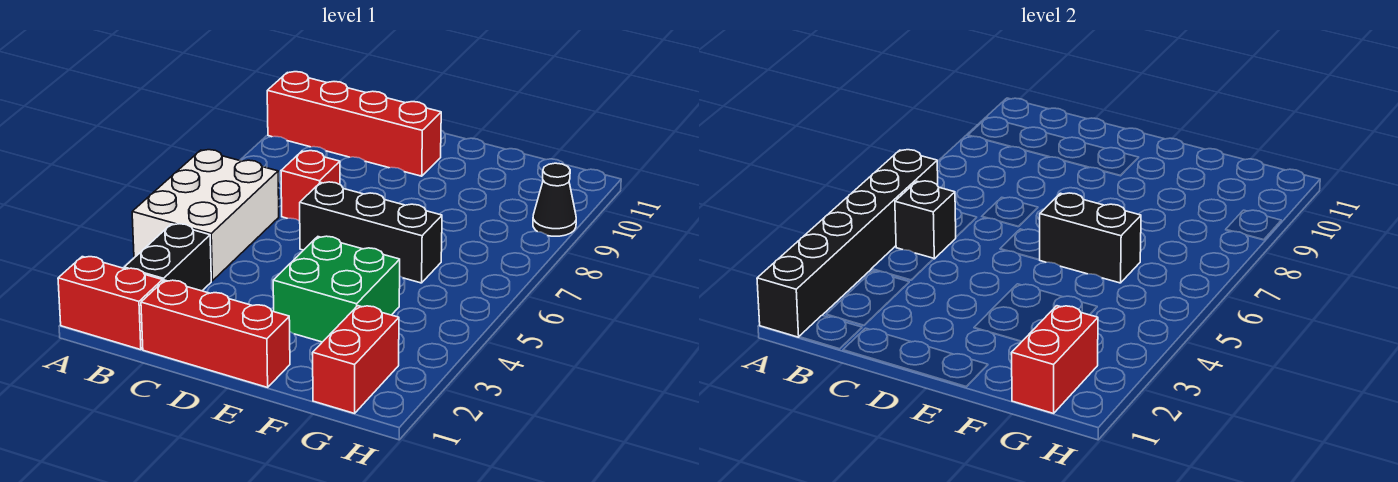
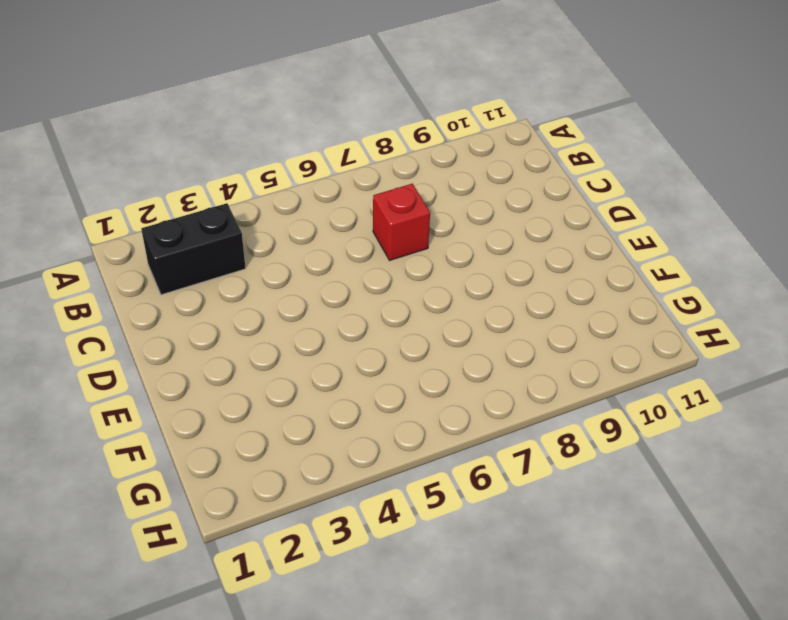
none -> red 1x2 brick [58,257,163,350]
none -> white 2x3 brick [132,150,279,281]
none -> red 1x4 brick [267,72,441,176]

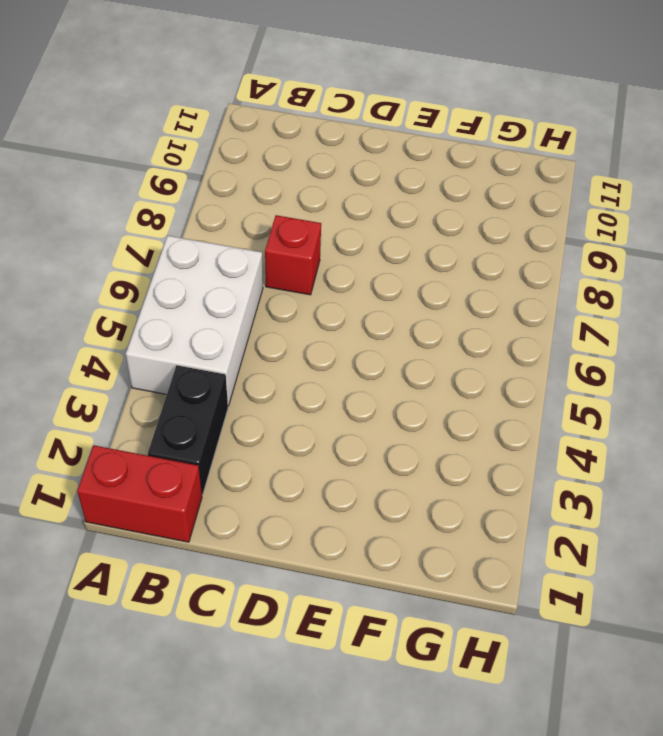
none -> red 1x4 brick [267,72,441,176]
none -> red 1x3 brick [141,280,290,387]
none -> black 1x3 brick [300,182,442,283]

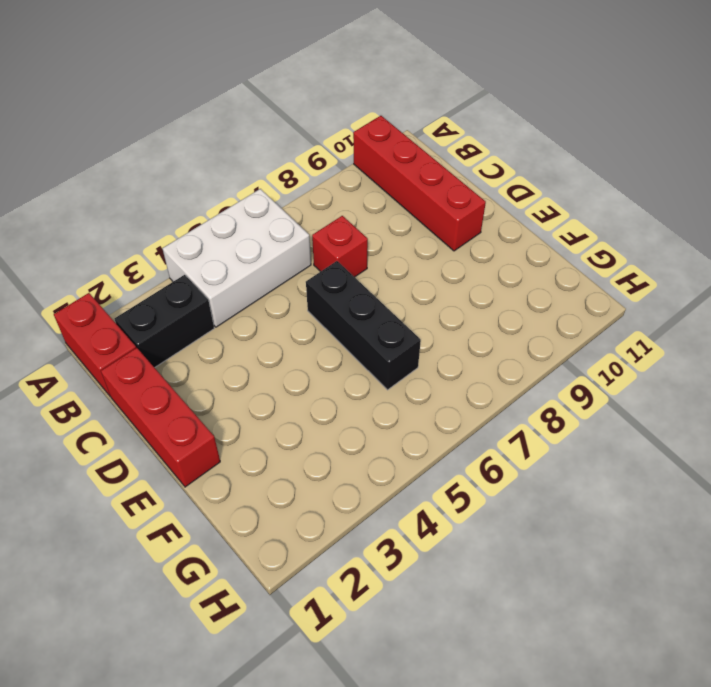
none -> green 2x2 brick [273,236,400,342]
none -> red 1x2 brick [313,306,399,413]
none -> black 1x1 cone [533,163,576,236]

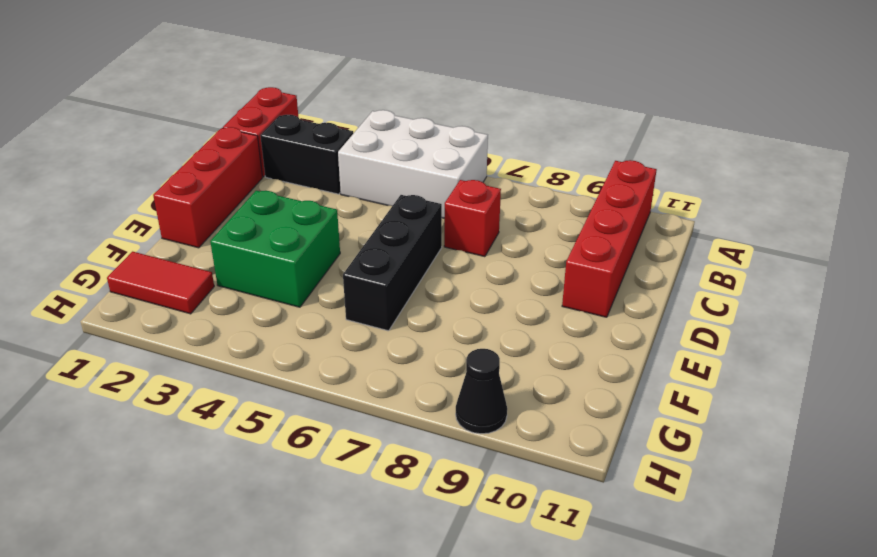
red 1x2 tile [107,252,214,314] -> red 1x2 brick [313,306,399,413]
none -> black 1x6 brick [757,150,938,337]
none -> black 1x1 brick [895,181,956,259]
none -> black 1x2 brick [1040,193,1141,283]

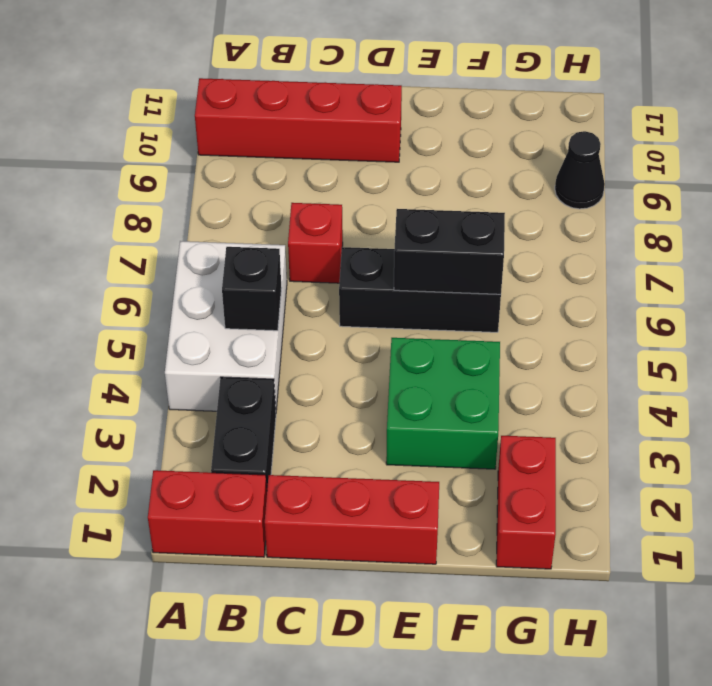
none -> black 1x6 brick [757,150,938,337]
none -> red 1x2 brick [1012,306,1098,413]

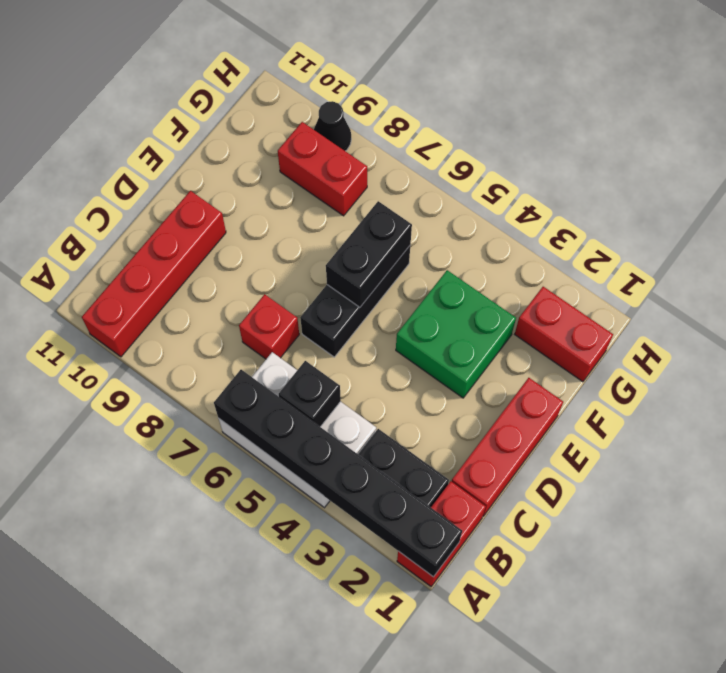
red 1x2 brick [278,122,367,216] -> red 1x2 brick moved to [1012,306,1098,413]

